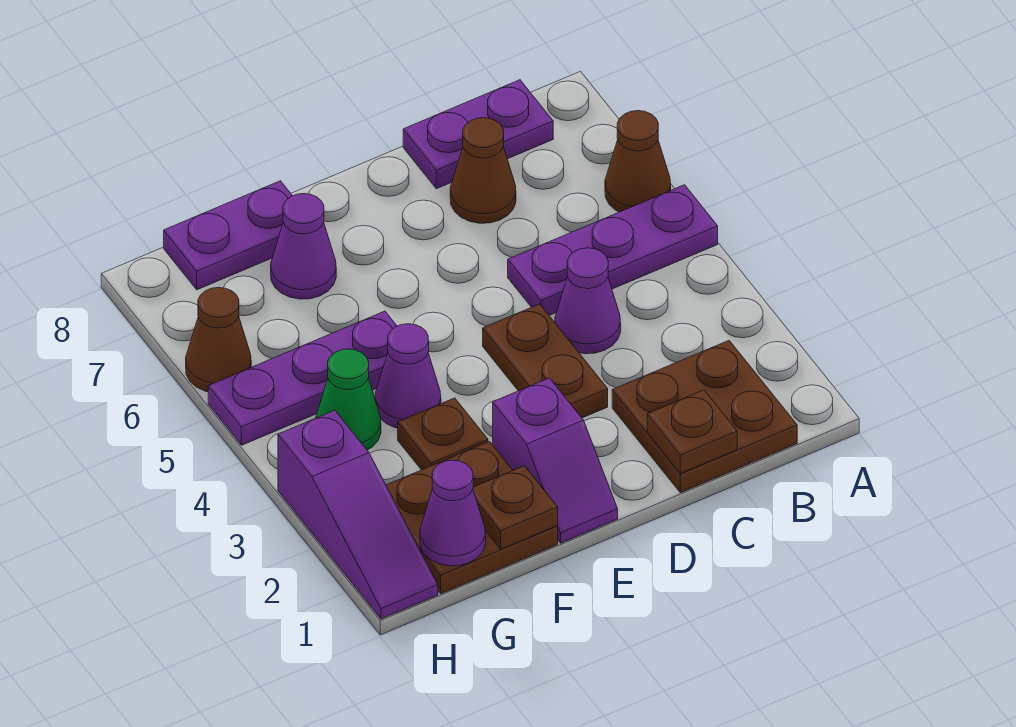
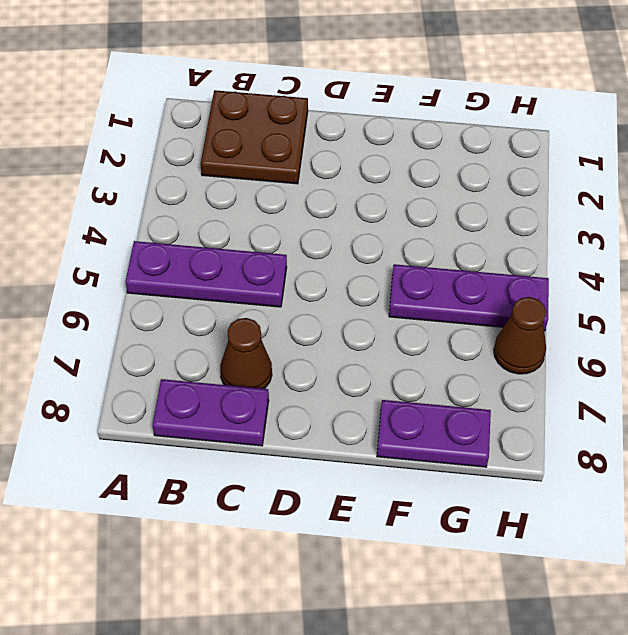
none -> brown 1x1 cone [605,111,671,212]
none -> purple 1x1 cone [555,248,621,354]
none -> brown 1x2 plate [483,304,608,418]

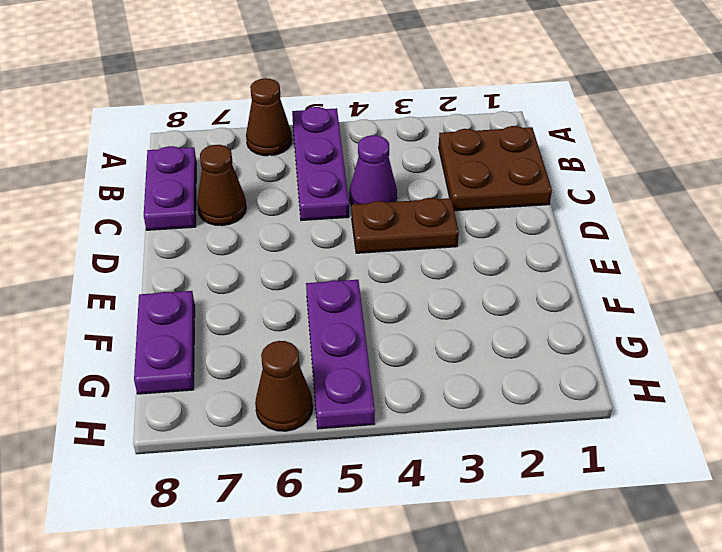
none -> purple 1x2 slope [493,378,618,543]
none -> brown 2x2 plate [386,442,558,594]
none -> brown 1x1 plate [398,398,488,470]

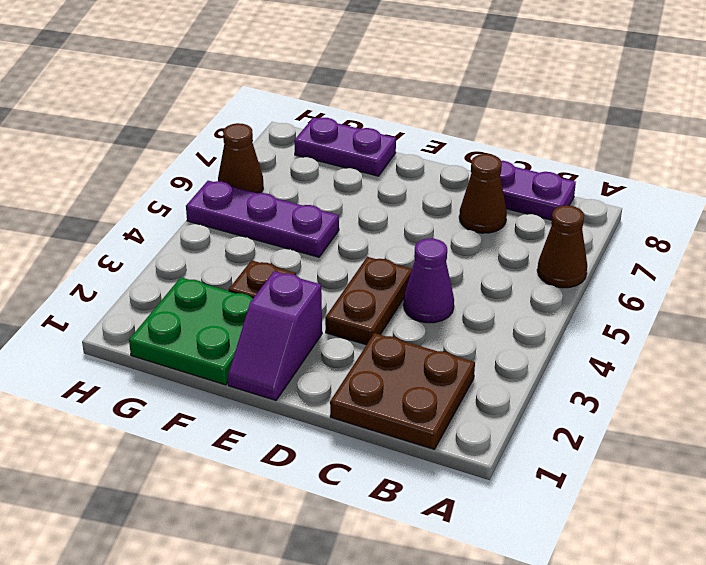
green 2x2 plate [129,277,253,385] -> brown 2x2 plate [386,442,558,594]
none -> purple 1x3 plate [508,185,718,316]
none -> purple 1x1 cone [375,324,441,428]
none -> purple 1x1 cone [271,194,336,299]

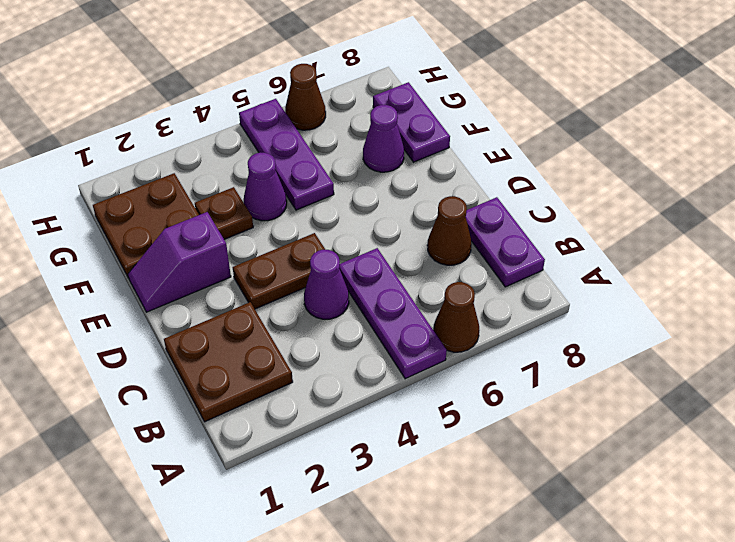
none -> green 1x1 cone [316,349,381,450]
none -> purple 1x3 slope [278,410,438,619]
none -> brown 1x1 plate [647,390,737,474]

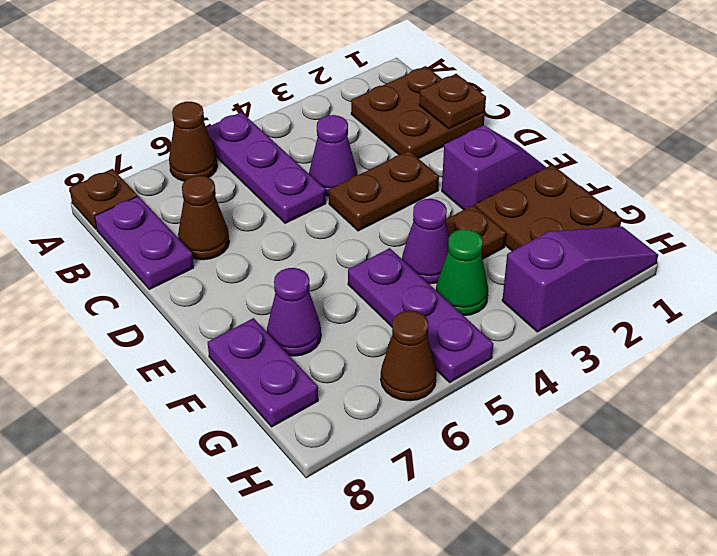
brown 1x1 plate [69,169,137,229] -> brown 1x1 plate moved to [473,466,558,549]
none -> purple 1x1 cone [420,460,486,566]

